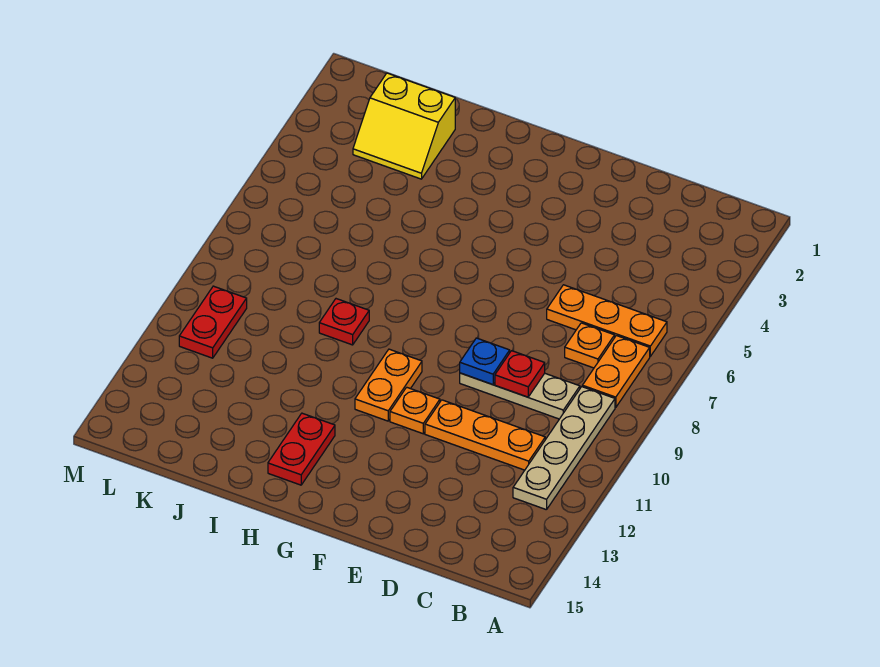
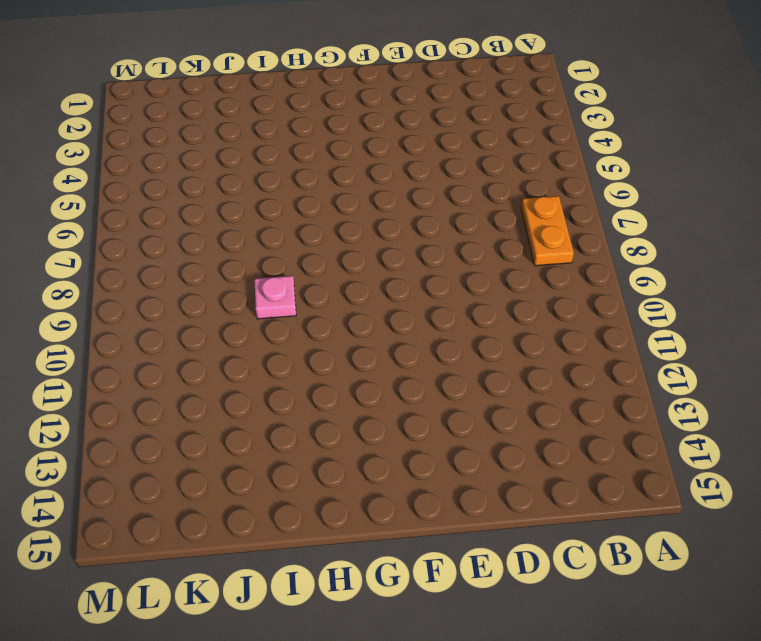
pink 1x1 plate [254,276,296,319] -> red 1x1 plate [319,299,369,345]
none -> orange 1x3 plate [547,285,667,356]
none -> tan 1x4 plate [513,387,615,510]
none -> orange 1x1 plate [565,323,615,368]

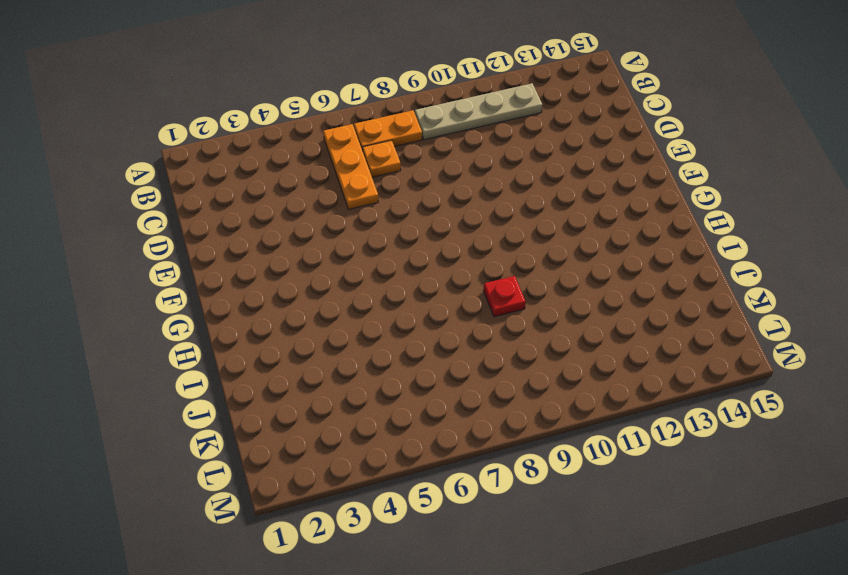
none -> tan 1x3 plate [460,373,580,419]
none -> orange 1x3 plate [425,400,545,470]
none -> orange 1x1 plate [390,387,440,434]

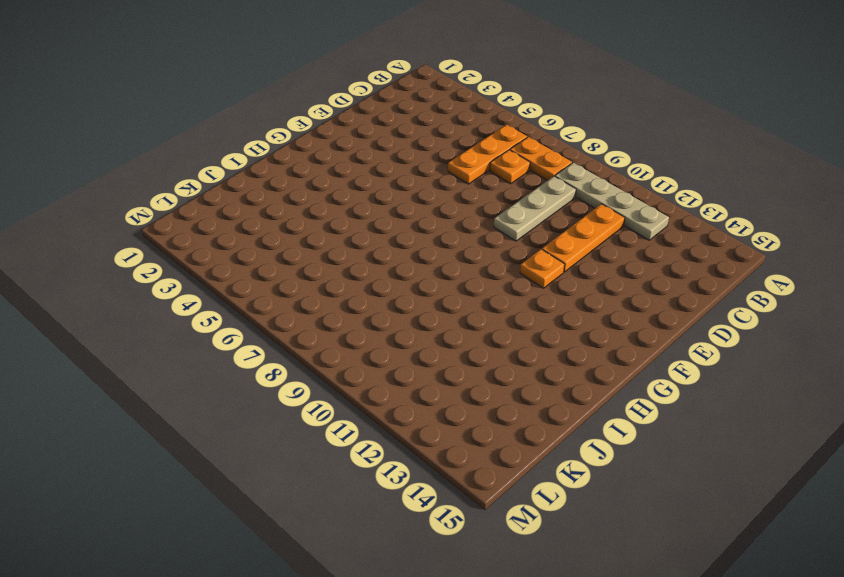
none -> orange 1x2 plate [355,349,422,421]
none -> red 1x2 plate [268,413,335,485]
none -> red 1x1 plate [319,299,369,345]

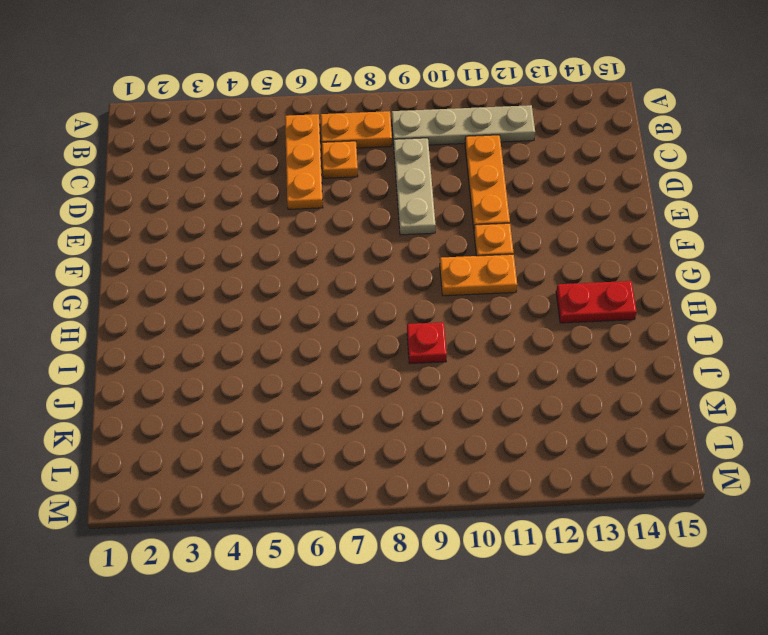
none -> yellow 2x2 slope [353,73,455,179]
none -> red 1x2 plate [179,286,247,358]
none -> red 1x1 plate [495,351,545,397]

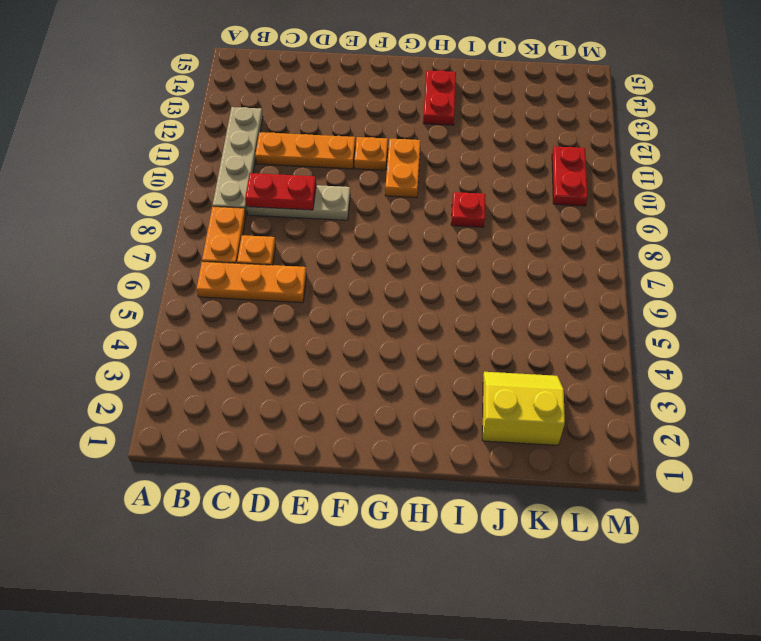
red 1x2 plate [245,173,316,210] -> red 1x1 plate [495,351,545,397]
none -> blue 1x1 plate [460,338,510,385]

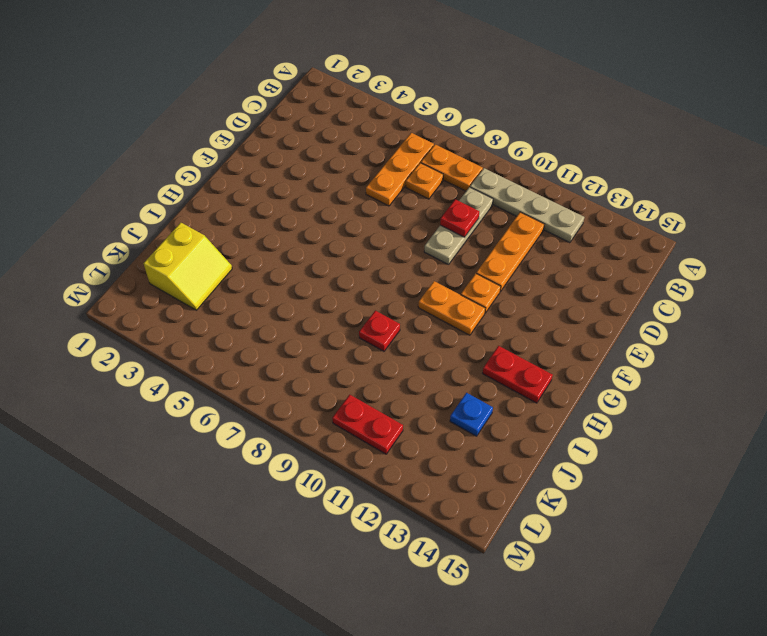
blue 1x1 plate [450,393,493,436] -> blue 1x1 plate moved to [460,338,510,385]

